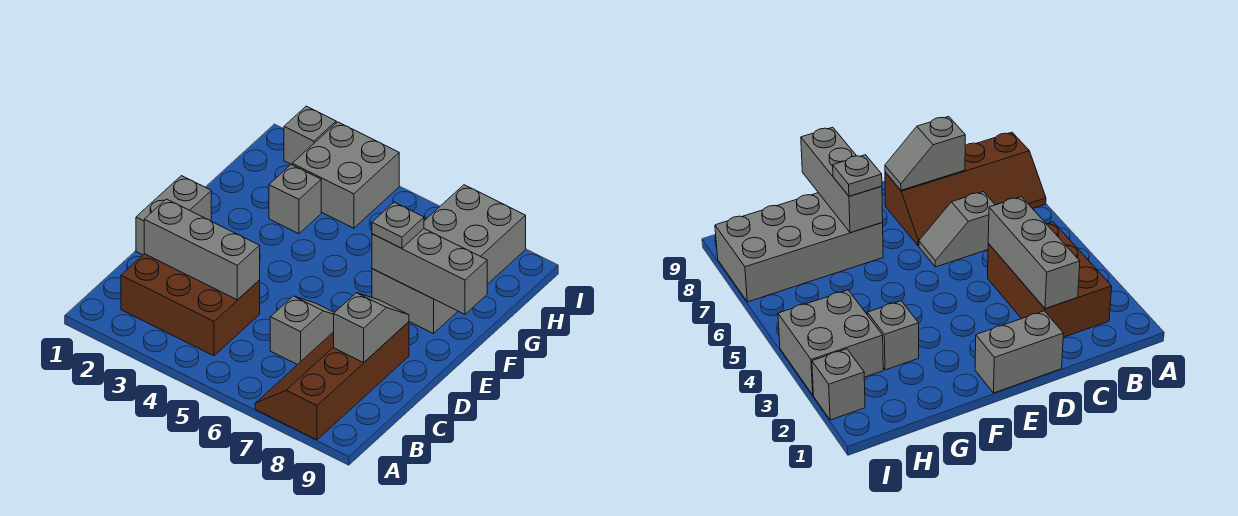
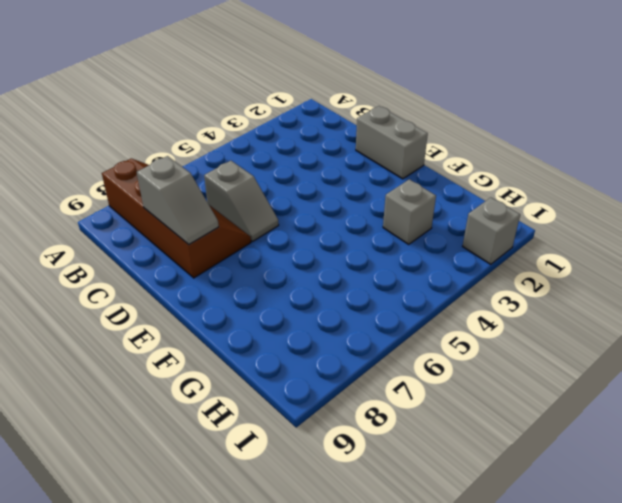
none -> brown 2x3 brick [121,254,260,356]
none -> grey 2x4 brick [372,185,526,334]
none -> grey 2x2 brick [292,122,399,228]

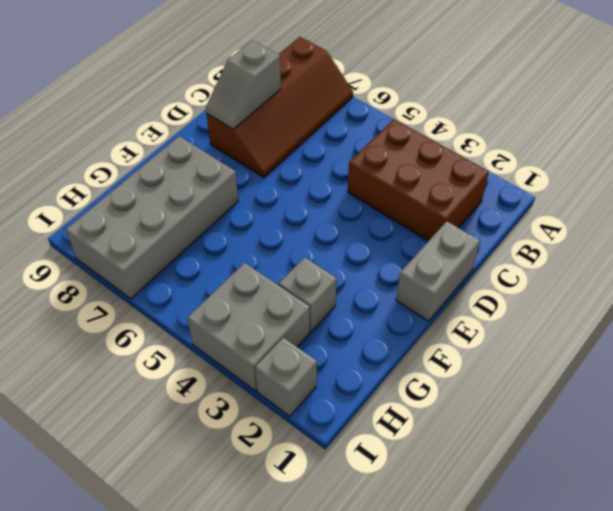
none -> grey 1x2 slope [270,296,334,365]
none -> grey 1x3 brick [144,199,260,300]
none -> grey 1x3 brick [372,229,487,314]

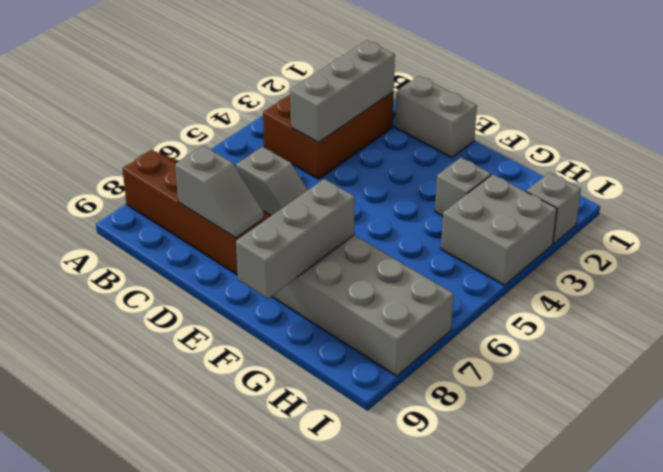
none -> grey 1x1 plate [372,202,424,248]

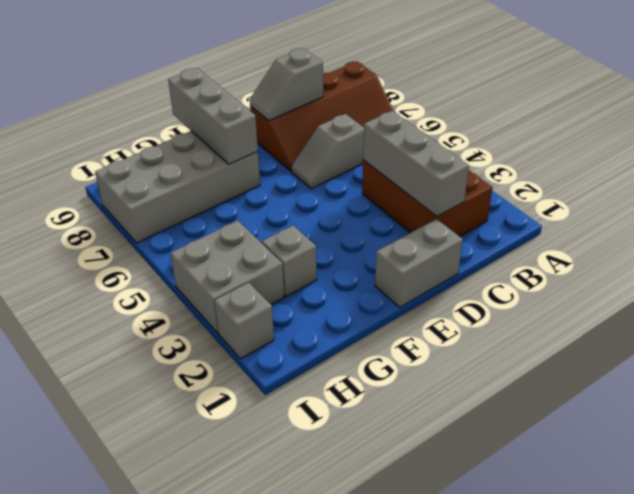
none -> grey 1x1 plate [372,202,424,248]

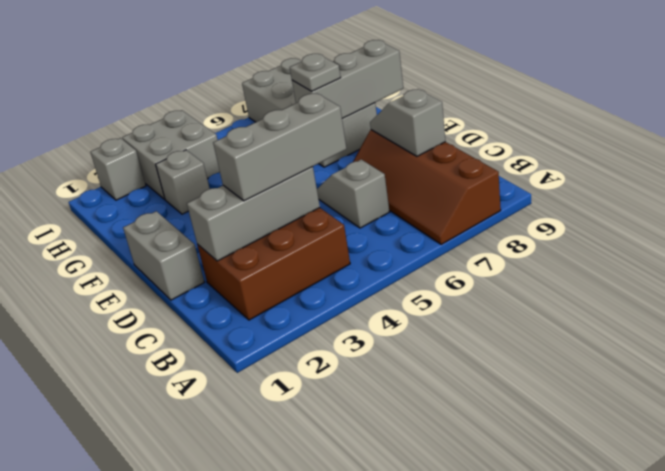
grey 1x3 brick [213,94,347,201] -> none

